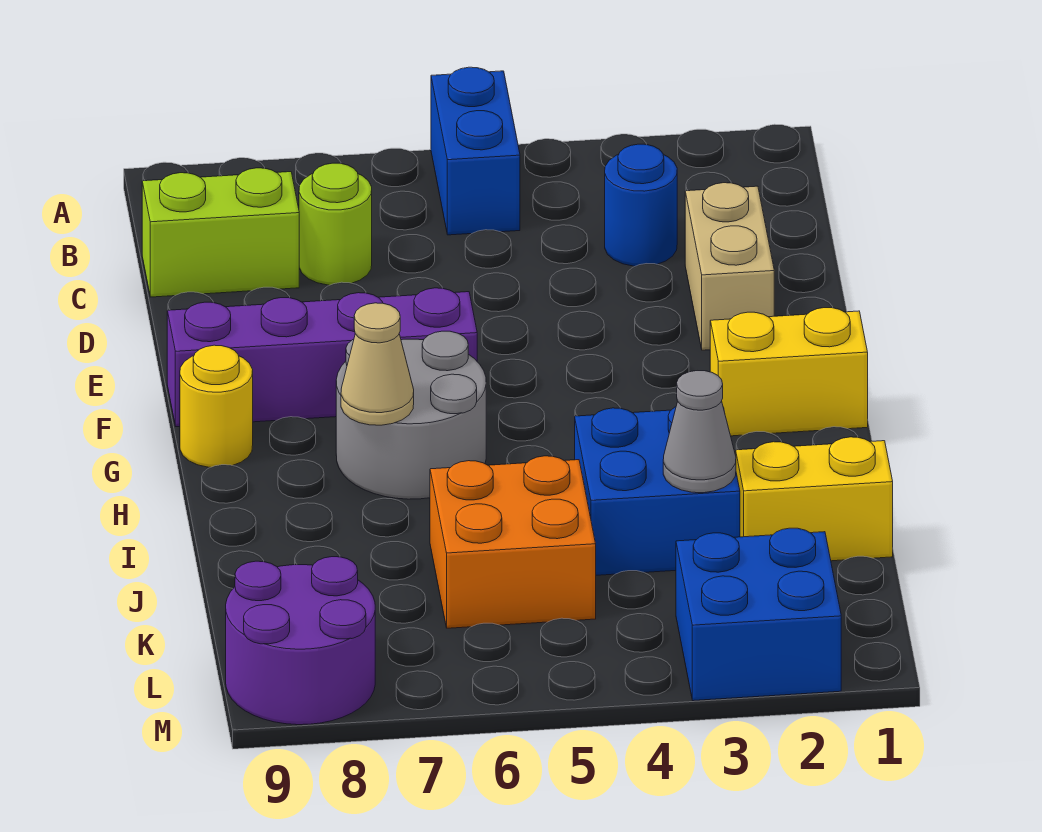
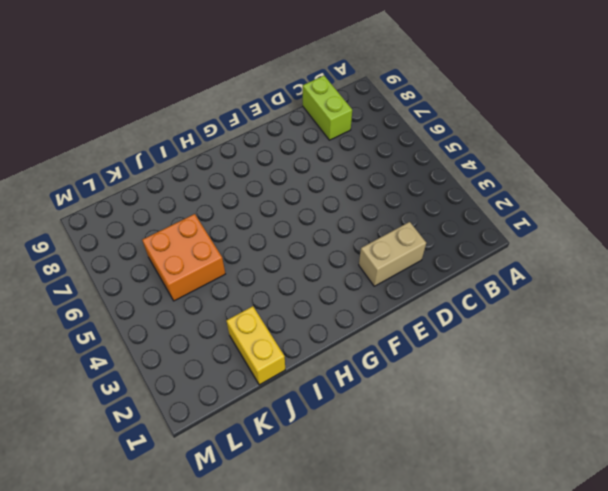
none -> blue 1x2 brick [431,67,520,235]
none -> blue 1x1 round brick [605,144,677,266]
none -> lime 1x1 round brick [299,163,372,285]

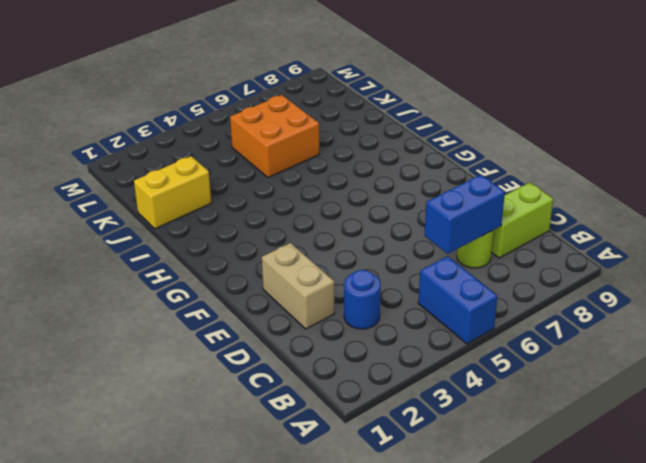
blue 1x2 brick [424,175,505,254] -> none
none -> purple 1x4 brick [167,288,477,427]
none -> yellow 1x2 brick [710,308,868,436]
none -> grey 2x2 round brick [336,331,486,499]

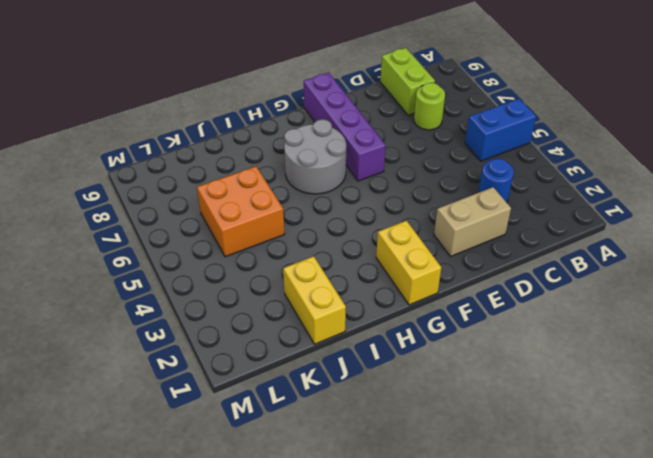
none -> yellow 1x1 round brick [180,345,253,467]
none -> blue 2x2 brick [575,407,740,575]
none -> blue 2x2 brick [676,528,841,701]

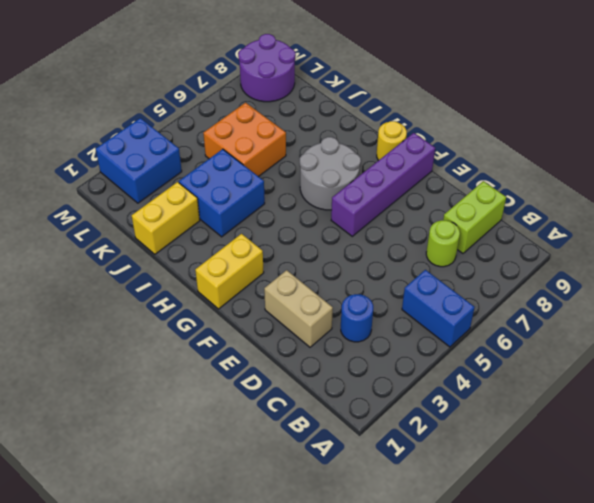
none -> tan 1x1 cone [341,303,414,425]
none -> grey 1x1 cone [663,371,736,493]

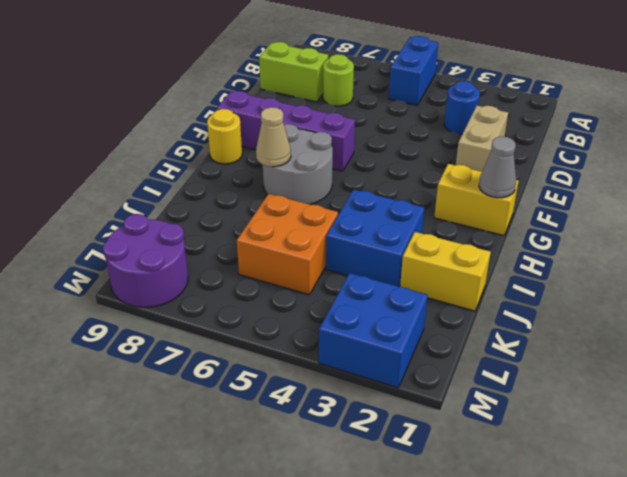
grey 1x1 cone [479,137,516,198] -> grey 1x1 cone moved to [663,371,736,493]

